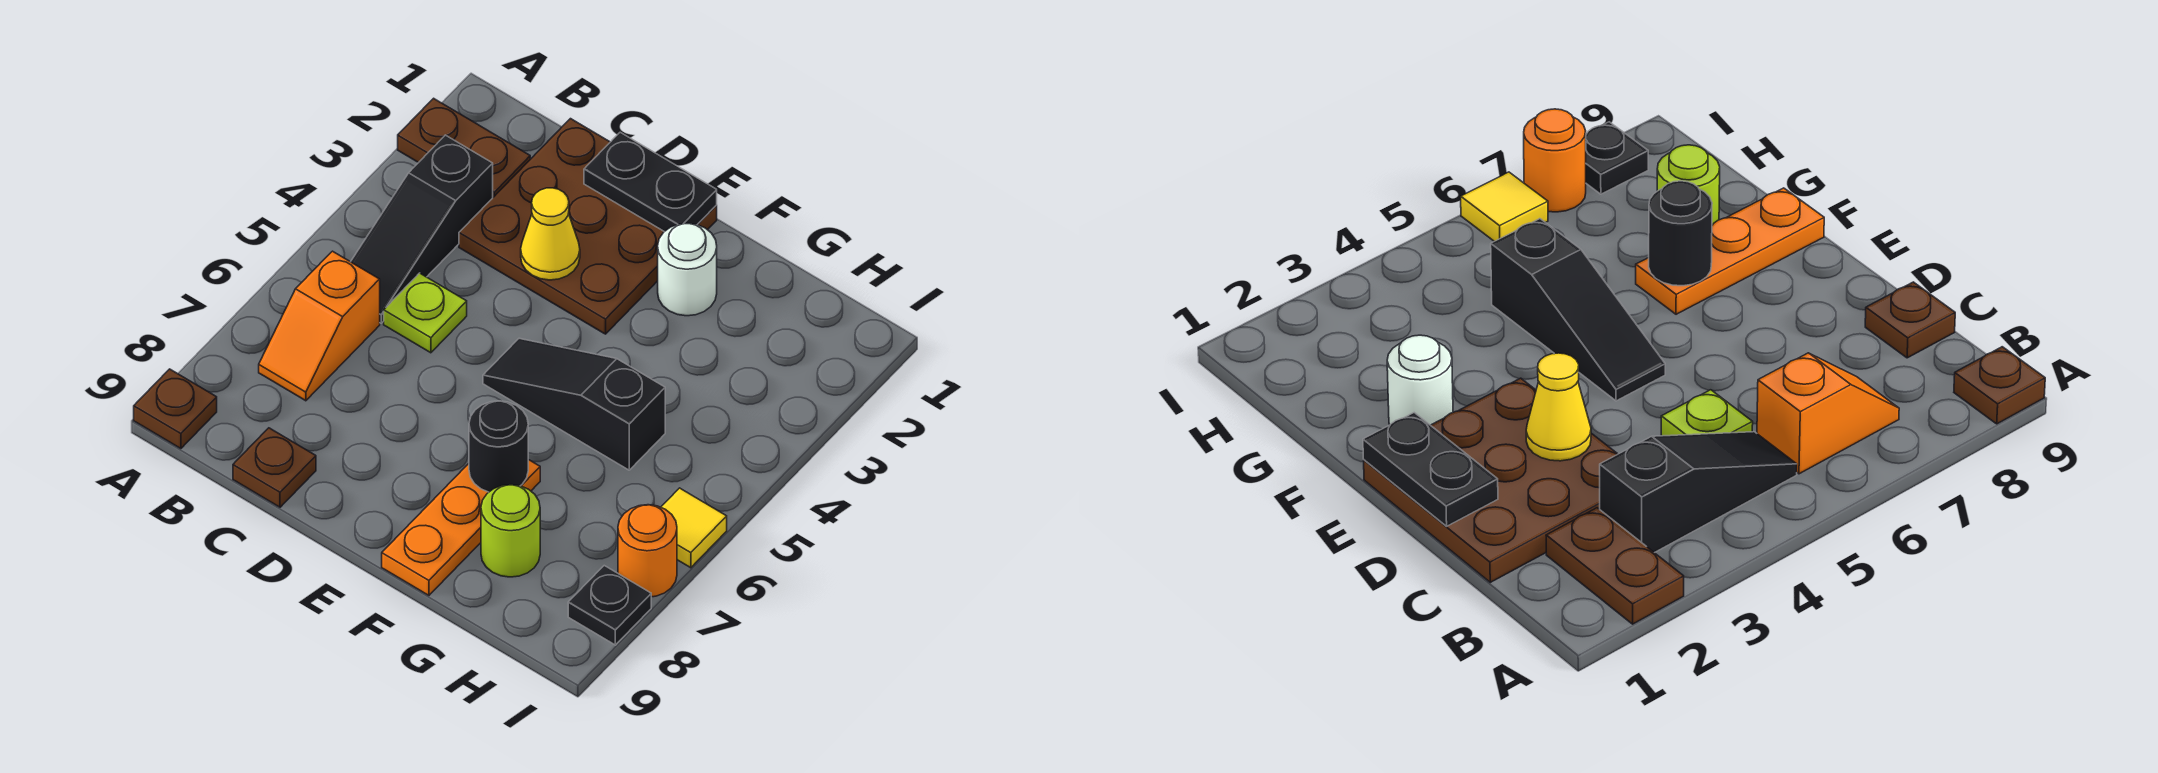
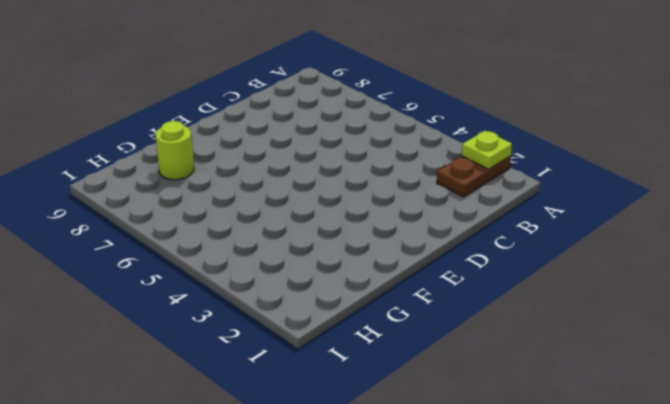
lime 1x1 plate [462,131,512,169] -> lime 1x1 plate moved to [384,273,467,353]
none -> brown 1x1 plate [134,369,217,449]
none -> black 1x3 slope [351,135,493,323]
none -> orange 1x2 slope [259,251,380,401]

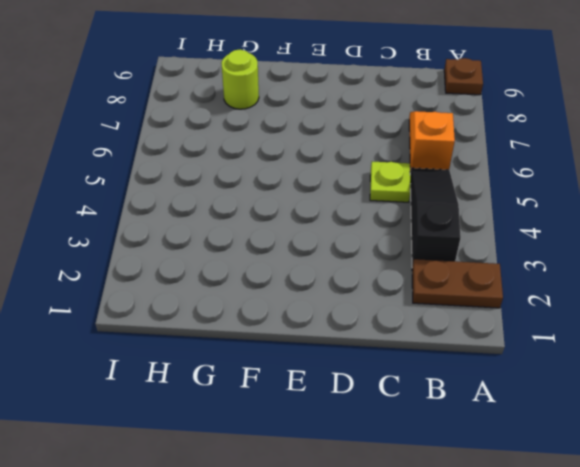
none -> brown 3x3 plate [459,119,717,334]
none -> brown 1x1 plate [233,428,316,507]
none -> black 1x3 slope [483,338,665,470]

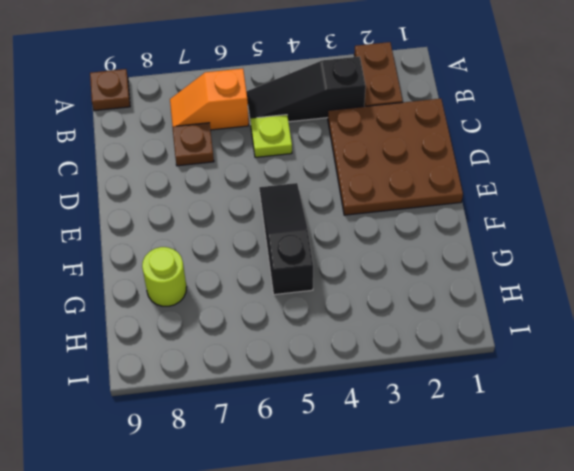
brown 1x1 plate [172,123,214,166] -> brown 1x1 plate moved to [233,428,316,507]
none -> white 1x1 round brick [658,223,717,316]
none -> orange 1x3 plate [382,460,540,595]
none -> yellow 1x1 tile [661,488,727,568]

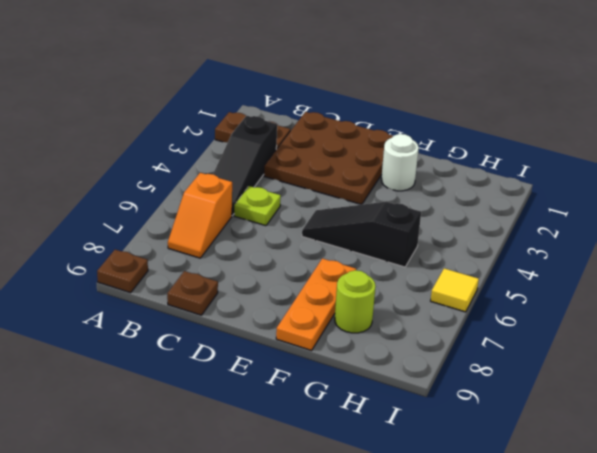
none -> orange 1x1 round brick [618,505,677,597]
none -> black 1x1 plate [568,566,651,645]
none -> black 1x2 plate [584,132,717,232]

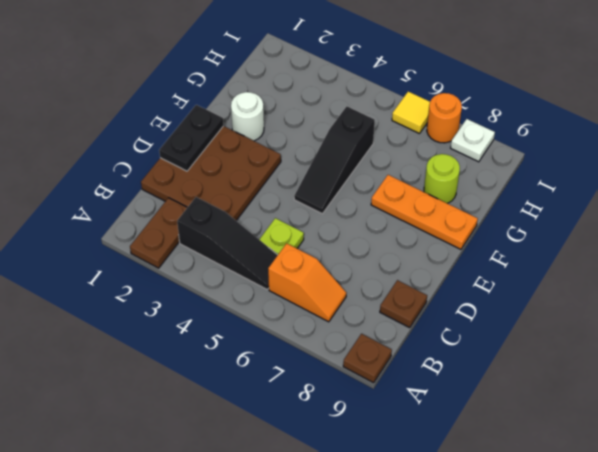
white 1x1 plate [451,119,495,162] -> black 1x1 plate [568,566,651,645]
none -> yellow 1x1 cone [521,188,580,280]
none -> black 1x1 round brick [469,401,528,492]

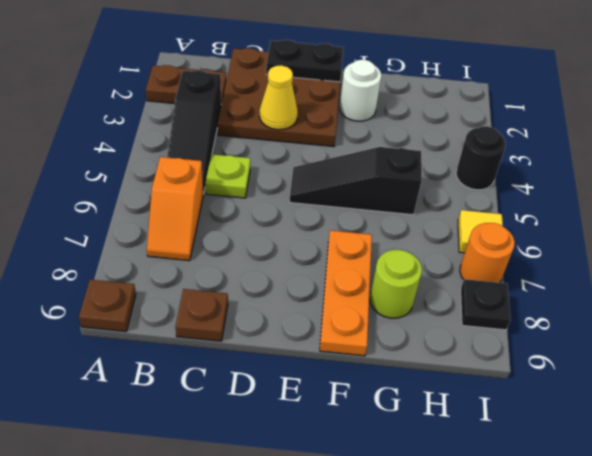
black 1x1 round brick [456,126,506,190] -> black 1x1 round brick moved to [469,401,528,492]

